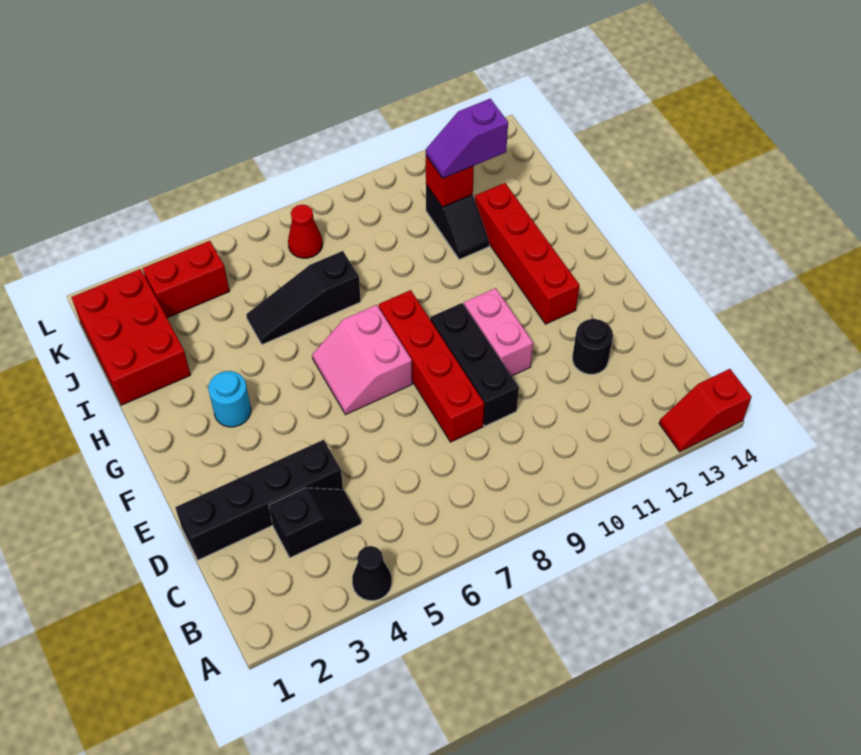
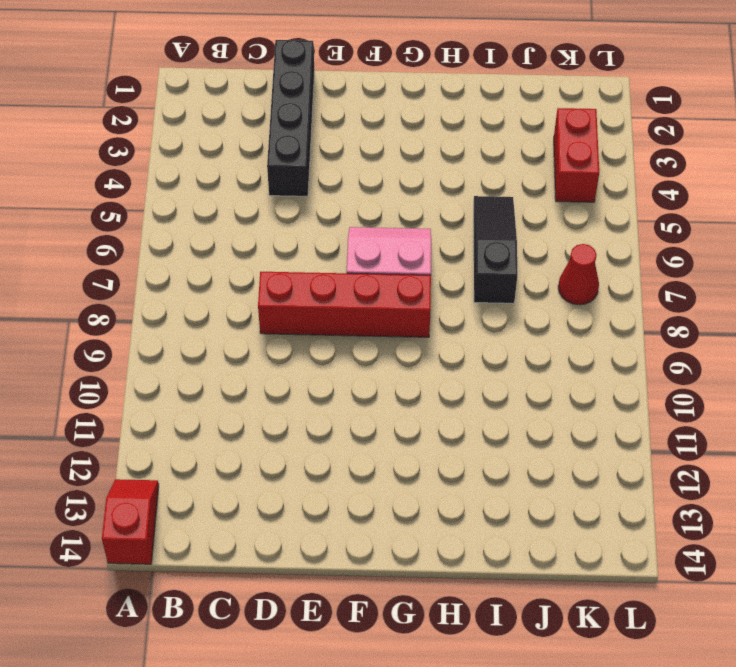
none -> black 1x1 cone [352,546,392,601]
none -> black 1x2 slope [269,488,361,558]
none -> black 1x3 brick [430,303,519,426]

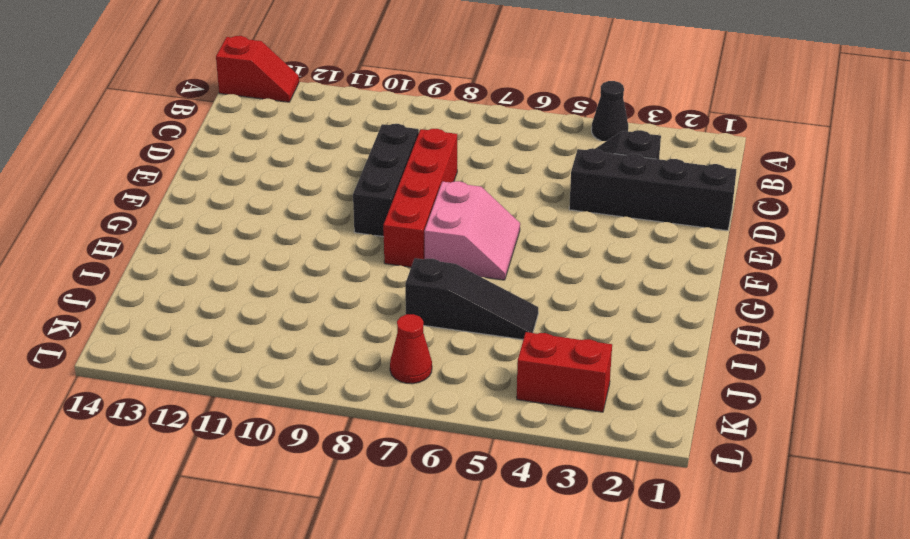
none -> black 1x1 round brick [572,319,613,374]
none -> pink 1x2 brick [464,288,533,376]
none -> red 1x4 brick [475,183,580,324]

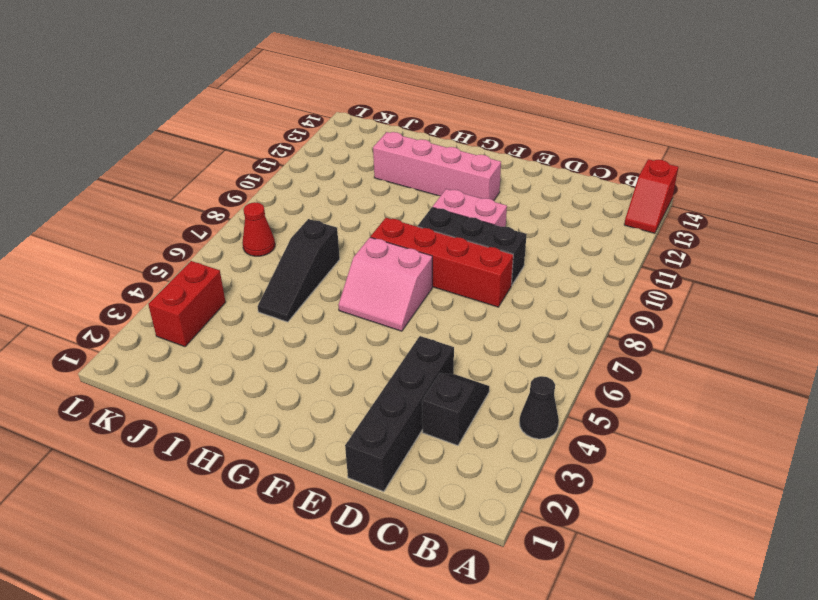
pink 1x4 brick [373,132,501,201] -> red 1x4 brick [475,183,580,324]
none -> black 1x1 round brick [572,319,613,374]
none -> cyan 1x1 round brick [208,371,251,427]
none -> red 2x3 brick [71,269,191,405]

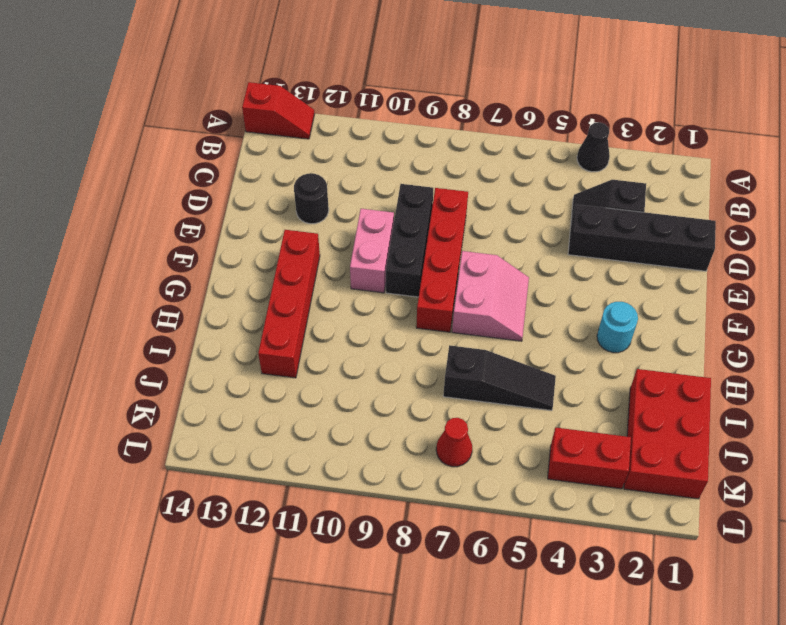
none -> black 1x2 slope [426,185,489,260]
none -> red 1x1 brick [426,156,474,207]
none -> purple 1x2 slope [426,99,508,178]

